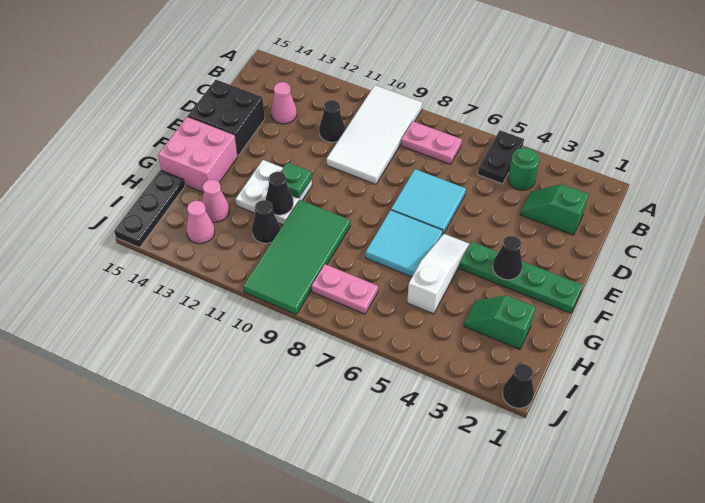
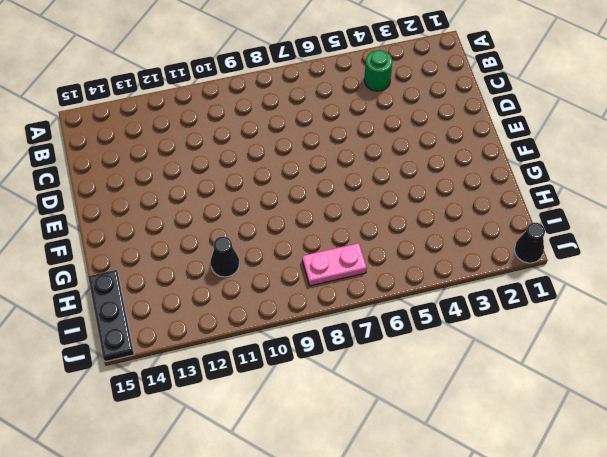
none -> black 1x2 plate [478,130,524,184]
none -> white 2x4 tile [327,85,422,184]
none -> pink 1x2 plate [401,121,462,164]

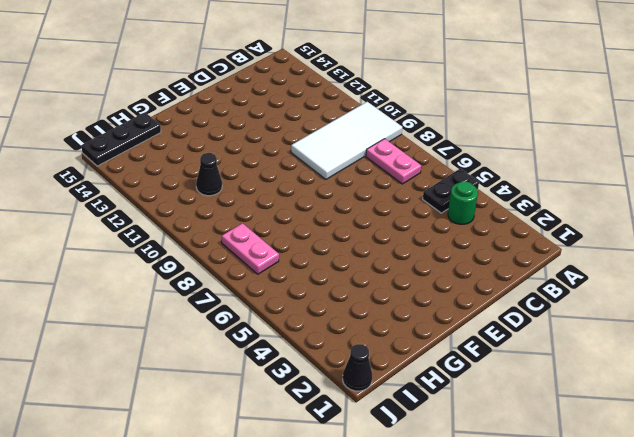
none -> green 1x2 slope [520,184,589,235]
none -> black 1x1 cone [319,100,345,142]
none -> pink 1x1 cone [271,82,297,124]

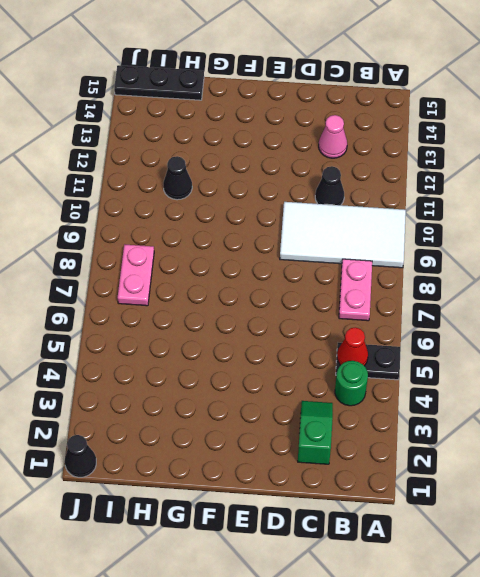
red 1x1 cone [337,327,368,366] -> none
none -> cyan 2x2 tile [391,169,466,235]
none -> black 2x2 brick [188,80,265,155]
none -> green 1x4 plate [459,242,583,313]

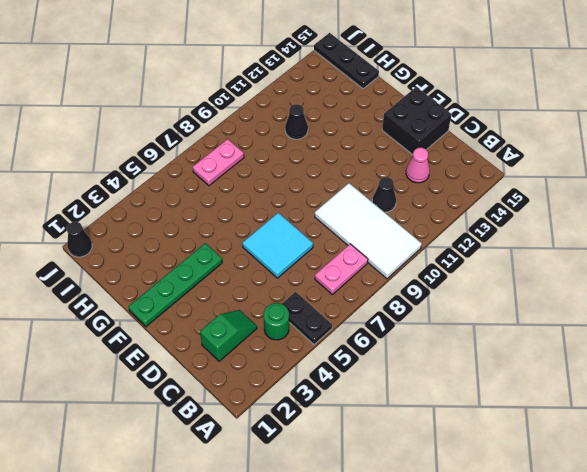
none -> white 1x3 slope [407,234,470,314]
none -> cyan 2x2 tile [366,210,443,277]
none -> white 2x2 plate [235,160,312,225]

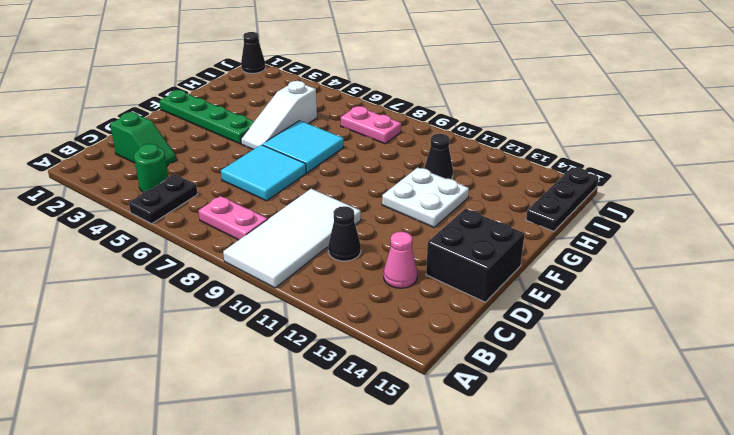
none -> pink 2x2 brick [158,117,238,193]
none -> green 2x4 tile [243,200,350,314]
none -> green 1x2 slope [464,296,536,349]

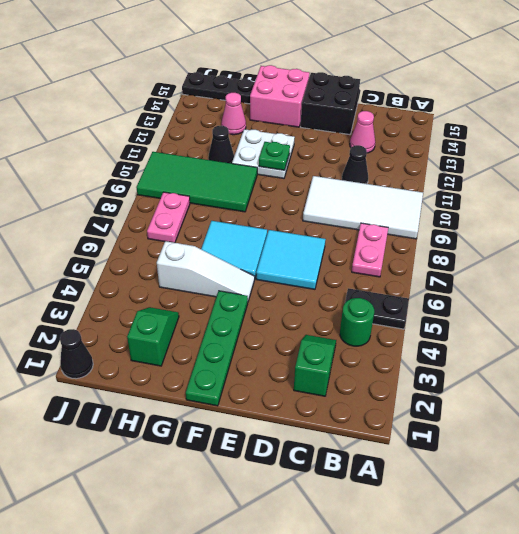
none -> pink 1x1 cone [186,200,215,244]
none -> black 1x1 cone [493,236,522,280]
none -> black 1x1 cone [266,172,293,215]

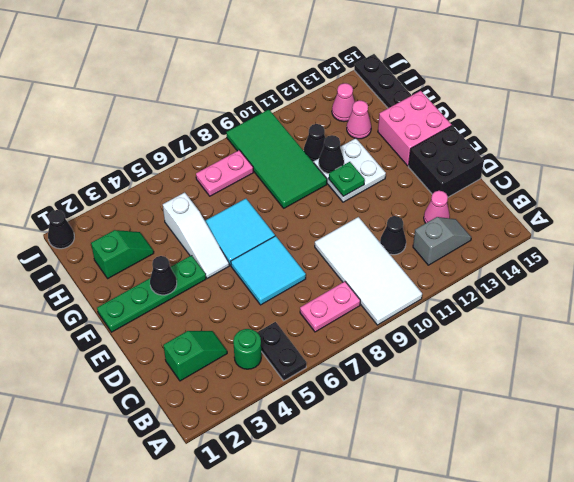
grey 1x2 slope [413,217,471,265] -> none

